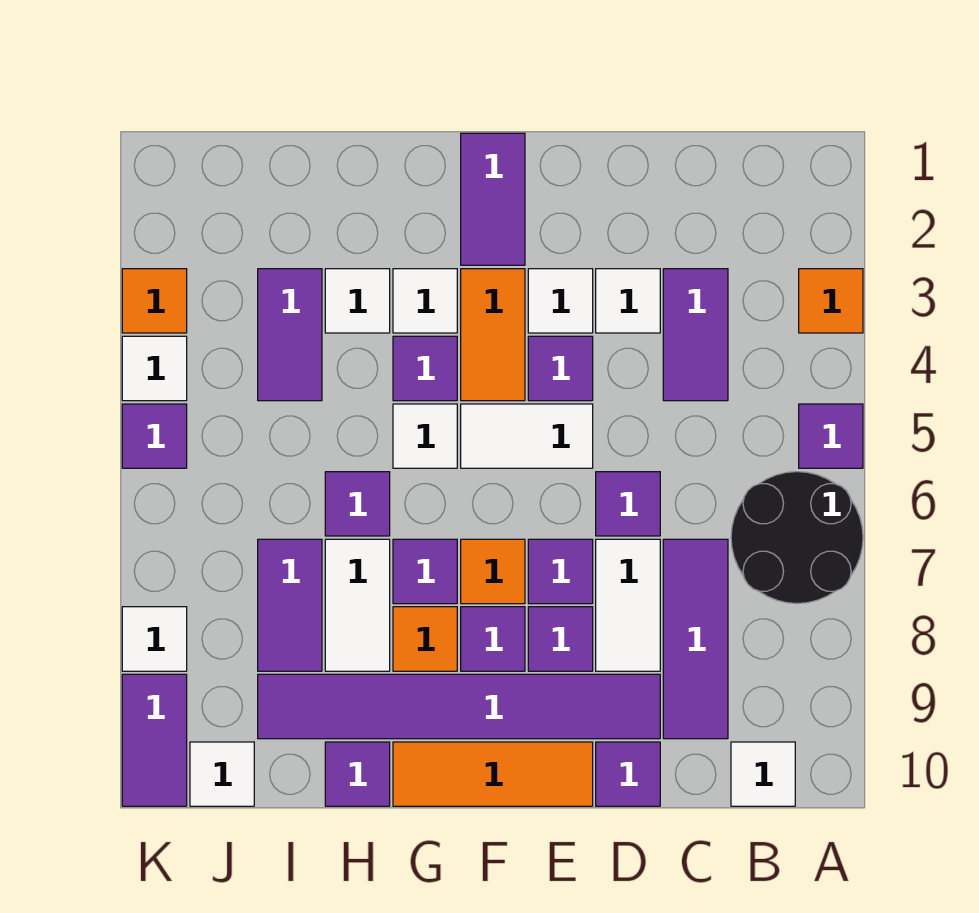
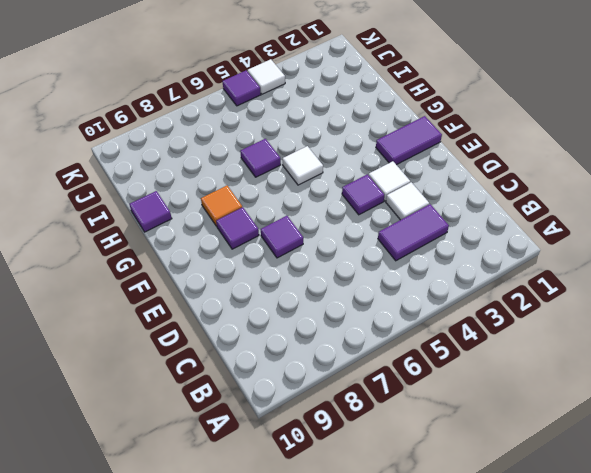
none -> orange 1x1 tile [799,269,863,333]
none -> purple 1x1 tile [799,404,863,468]
none -> black 2x2 round brick [731,472,863,604]
none -> white 1x1 tile [731,742,795,806]

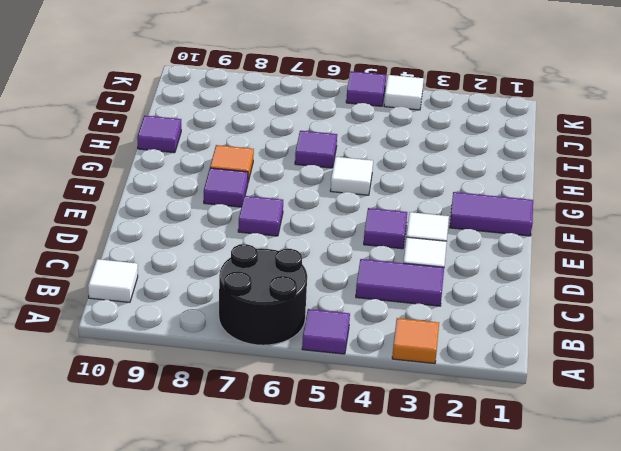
none -> purple 1x3 tile [663,539,728,739]
none -> purple 1x1 tile [596,472,660,536]
none -> white 1x2 tile [596,539,660,671]
none -> purple 1x6 tile [258,674,660,739]

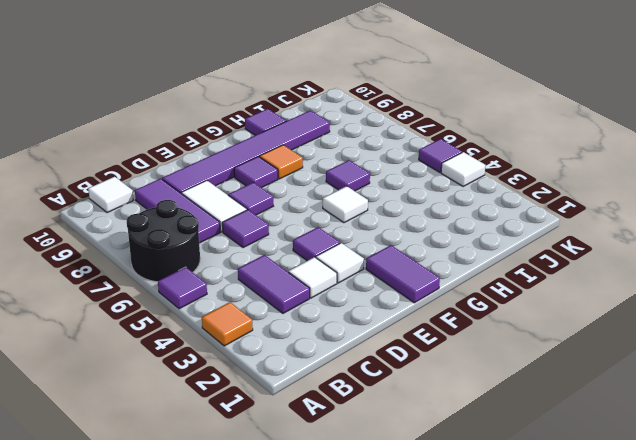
none -> purple 1x1 tile [596,742,660,806]
none -> white 1x2 tile [461,404,593,468]
none -> purple 1x1 tile [528,607,593,671]
none -> orange 1x3 tile [393,742,593,806]

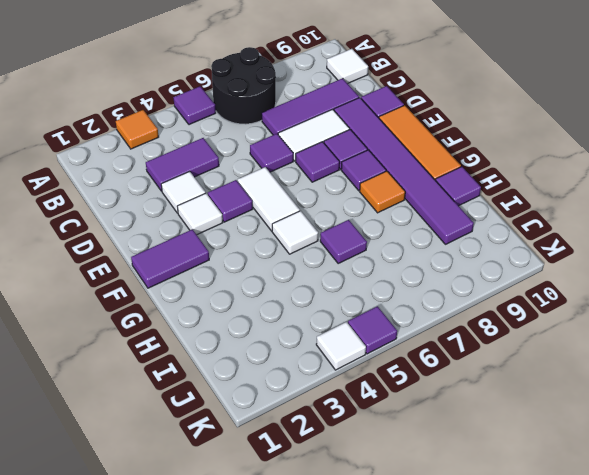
none -> orange 1x2 tile [461,269,525,401]
none -> orange 1x1 tile [461,539,525,604]
none -> white 1x1 tile [393,269,457,333]
none -> purple 1x1 tile [393,336,457,401]

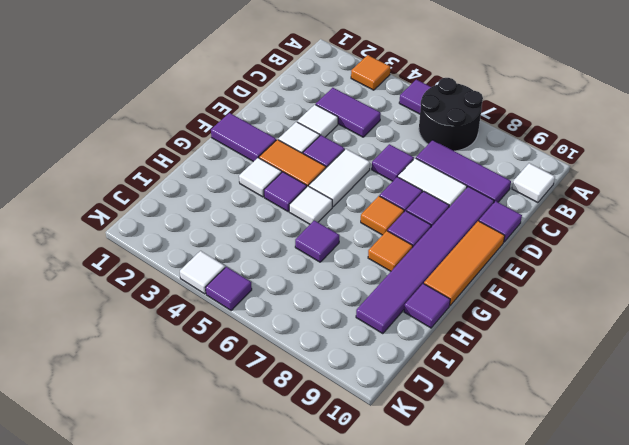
none -> purple 1x1 tile [393,539,457,604]
none -> white 1x1 tile [325,269,390,333]
none -> white 1x2 tile [325,539,390,671]
none -> purple 1x2 tile [258,269,322,401]

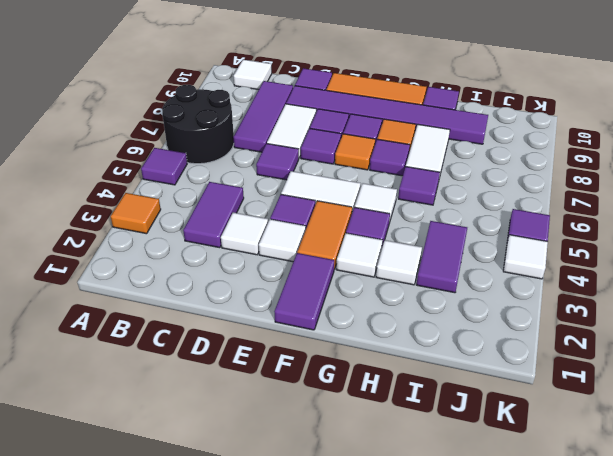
none -> purple 1x2 tile [258,539,322,671]
none -> white 1x1 tile [190,742,254,806]
none -> orange 1x1 tile [122,269,187,333]
none -> white 1x1 tile [122,607,187,671]

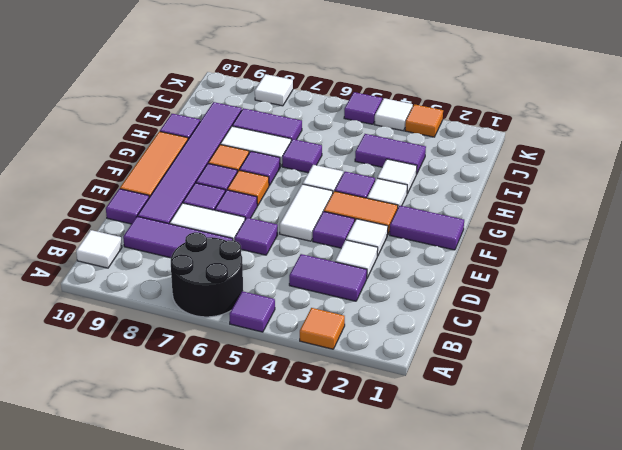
none -> white 1x1 tile [190,742,254,806]
none -> purple 1x2 tile [122,674,187,806]

